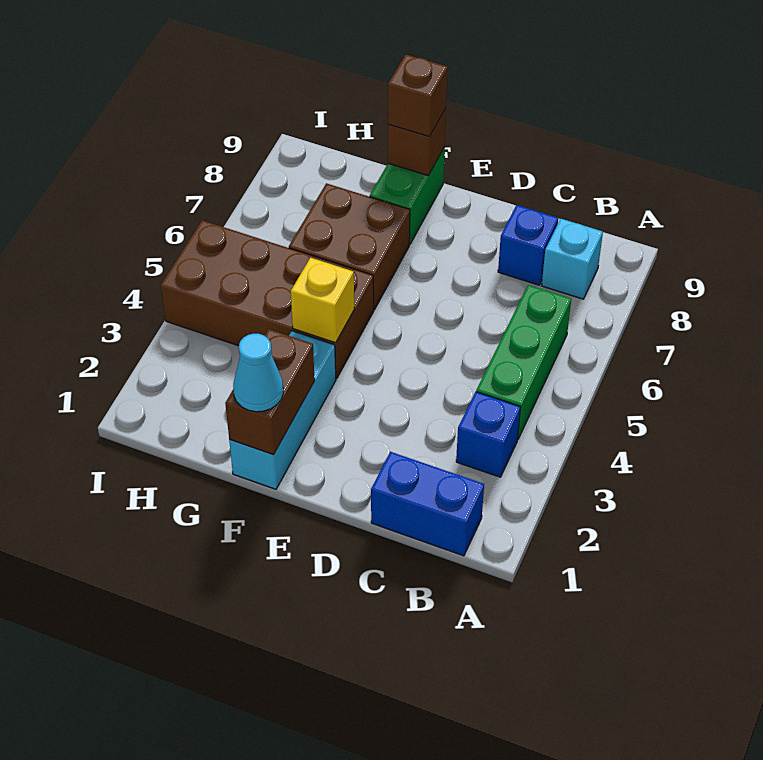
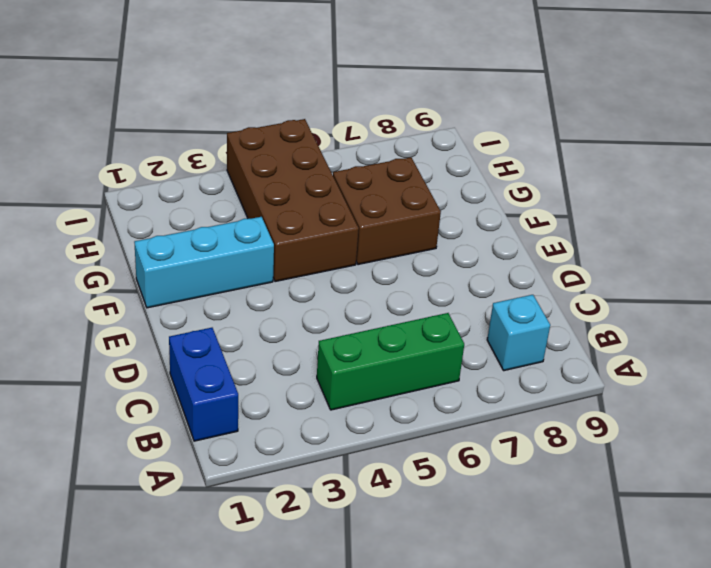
none -> blue 1x1 brick [456,392,521,477]
none -> blue 1x1 brick [498,205,558,285]
none -> green 1x2 brick [370,147,445,244]

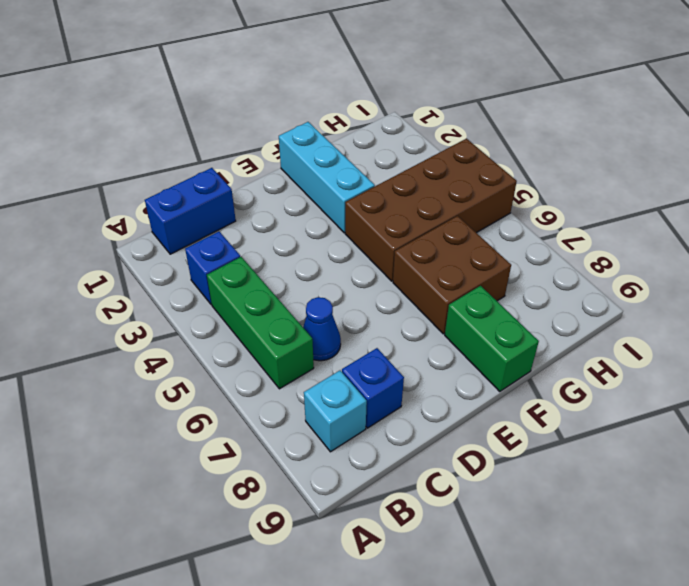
blue 1x1 cone [303,297,341,361] -> none
none -> brown 1x2 brick [225,329,315,455]
none -> yellow 1x1 brick [291,258,354,343]
none -> brown 1x1 brick [388,108,446,176]

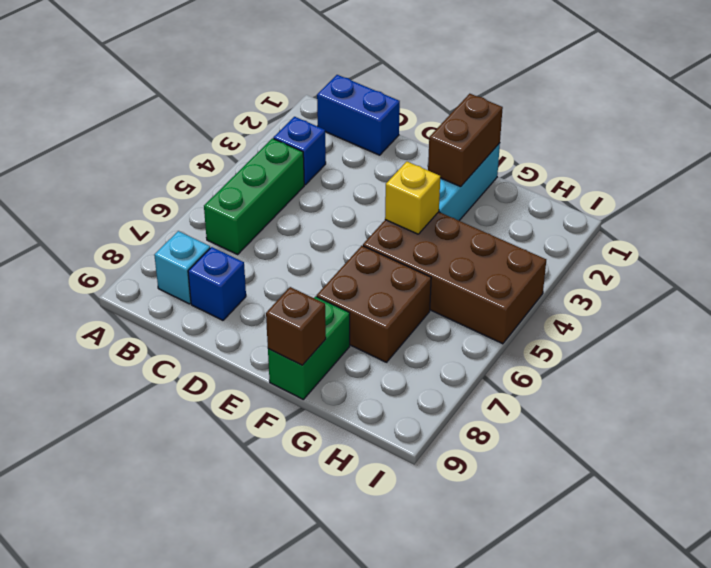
none -> cyan 1x1 cone [233,334,283,412]
none -> brown 1x1 brick [388,55,448,136]

